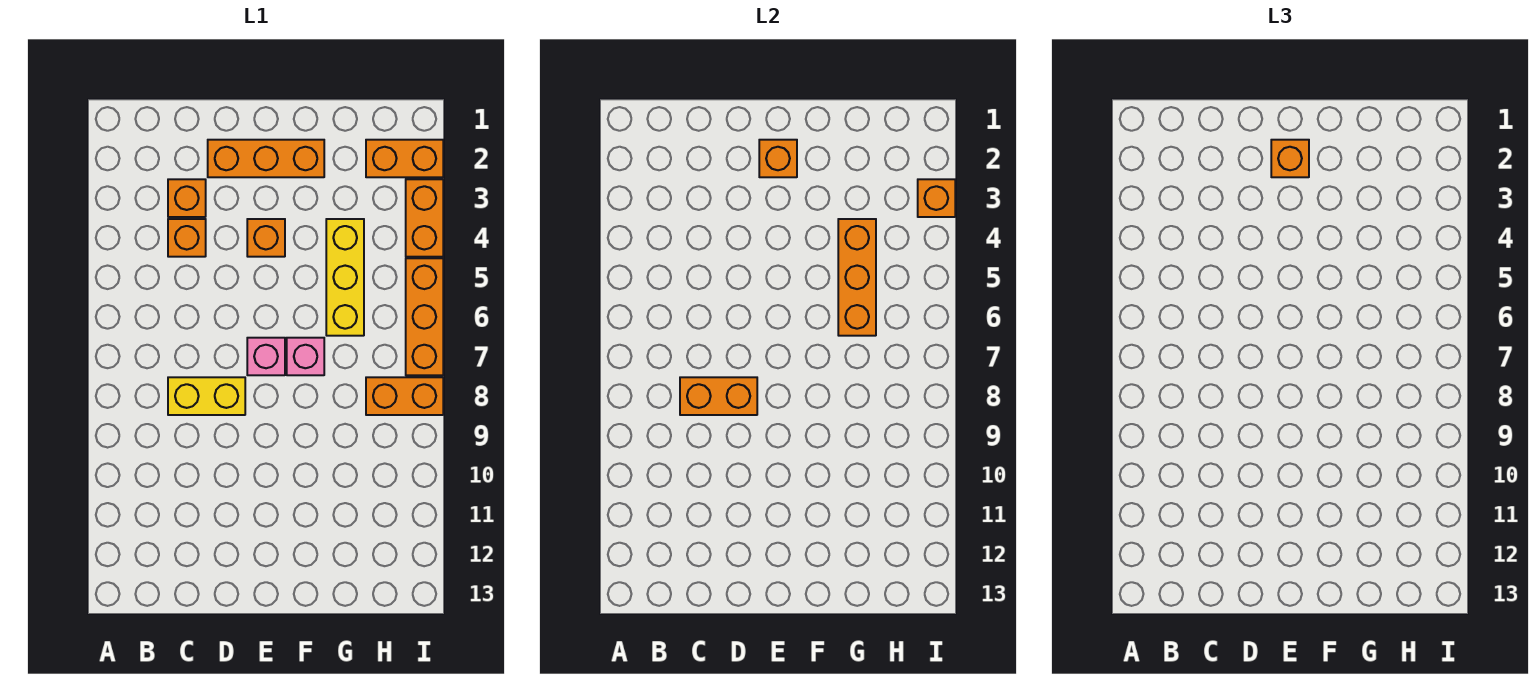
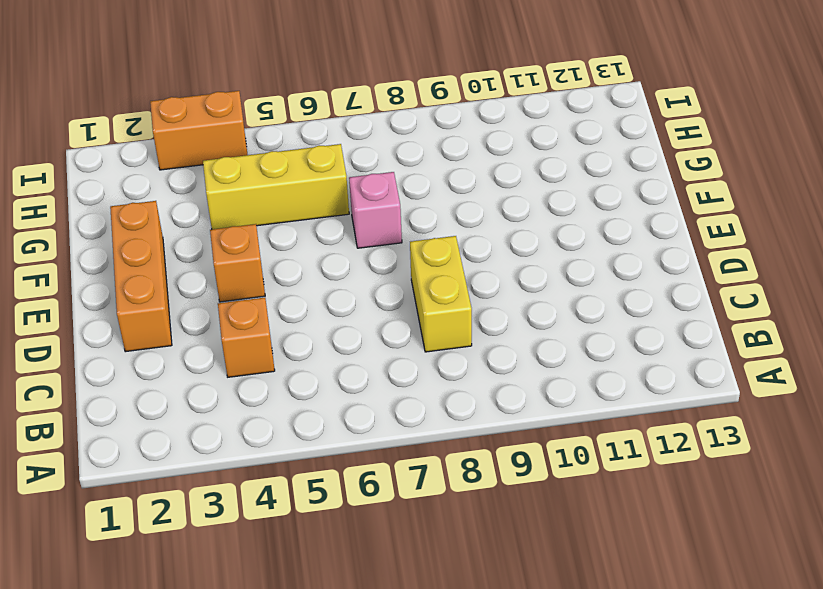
none -> orange 1x1 brick [168,179,206,217]
none -> pink 1x1 brick [247,338,285,375]
none -> orange 1x2 brick [366,140,443,177]

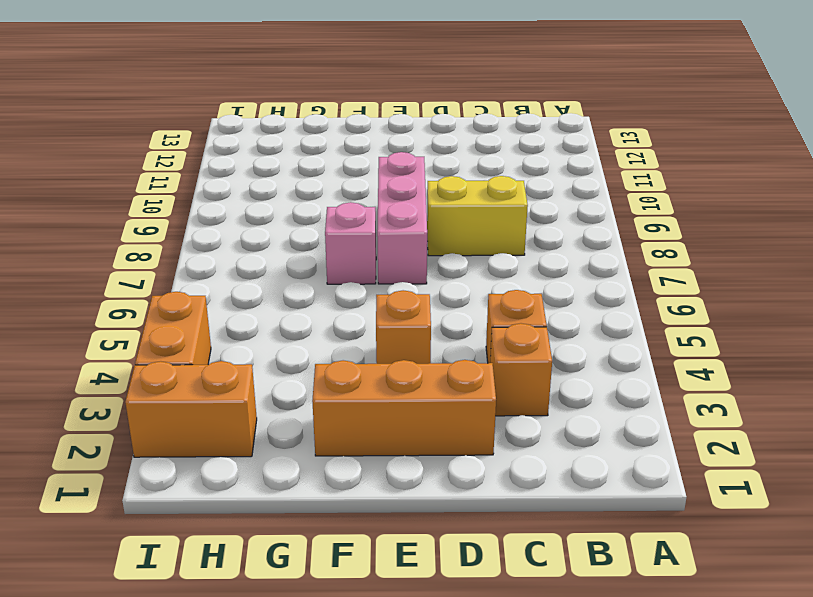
pink 1x3 brick [377,152,427,284] -> pink 1x1 brick [247,338,285,375]
none -> yellow 1x3 brick [326,219,364,336]
none -> orange 1x2 brick [366,377,443,415]
none -> orange 1x3 brick [406,258,443,375]

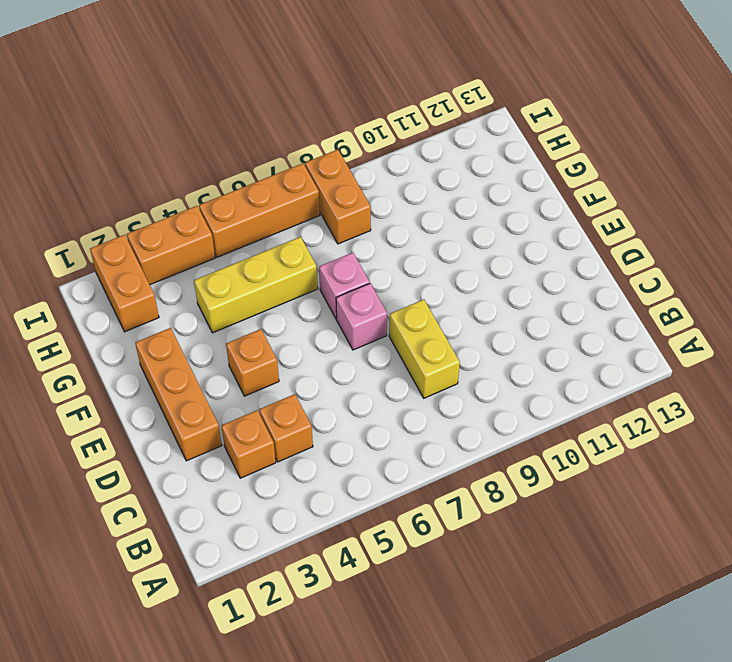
none -> orange 1x2 brick [680,377,757,415]
none -> orange 1x1 brick [759,140,797,177]
none -> orange 1x3 brick [838,219,876,336]

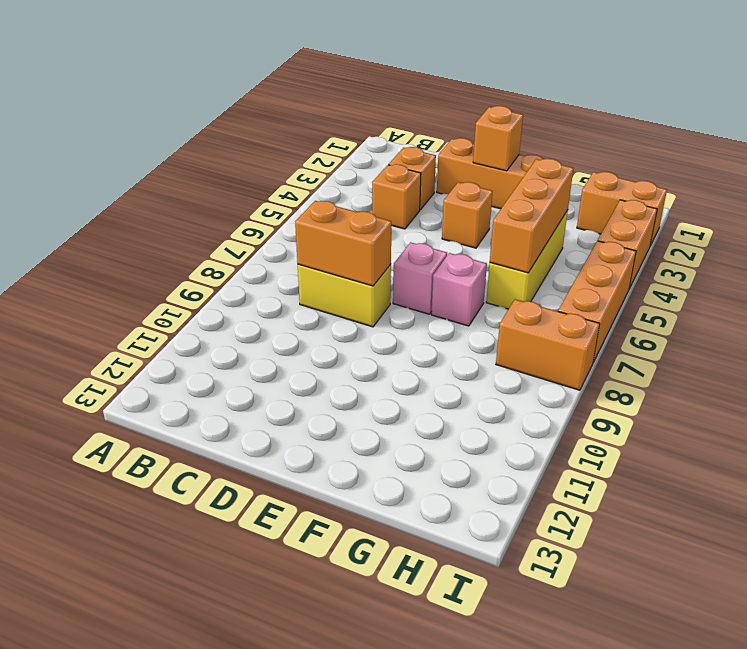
none -> orange 1x1 brick [918,179,955,217]
none -> orange 1x1 brick [1271,140,1309,177]

